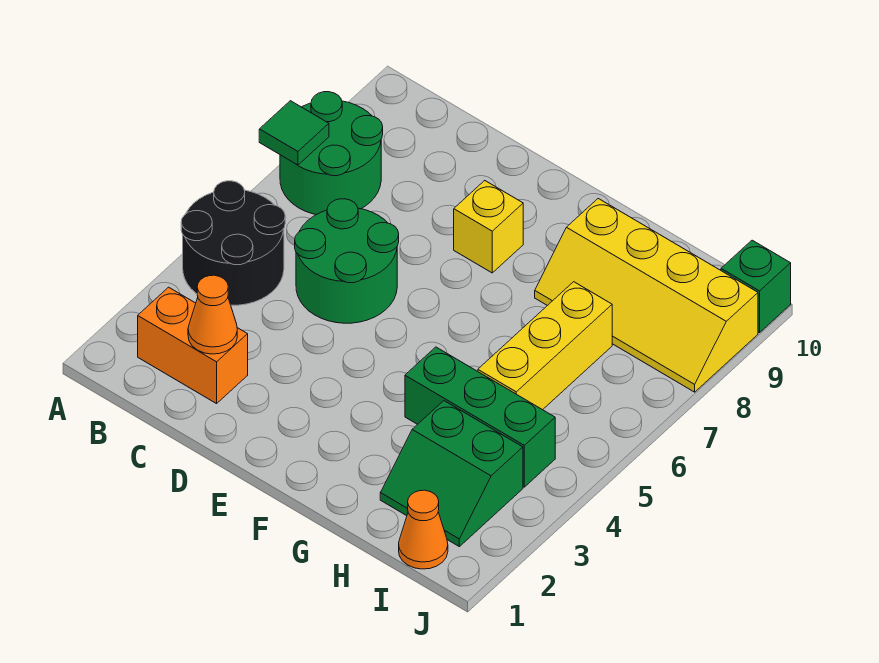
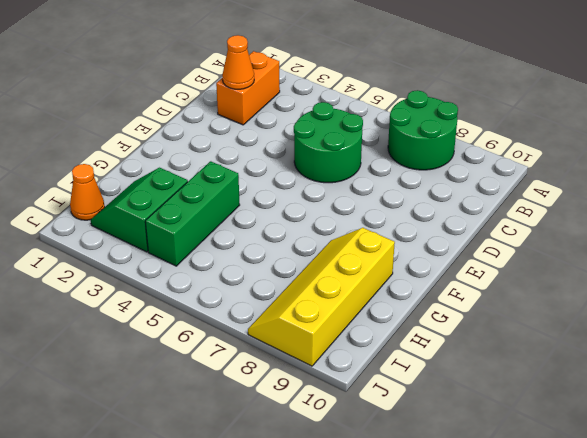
none -> black 2x2 round brick [181,181,285,305]
none -> yellow 1x1 brick [454,181,523,273]
none -> yellow 1x3 brick [478,282,612,410]

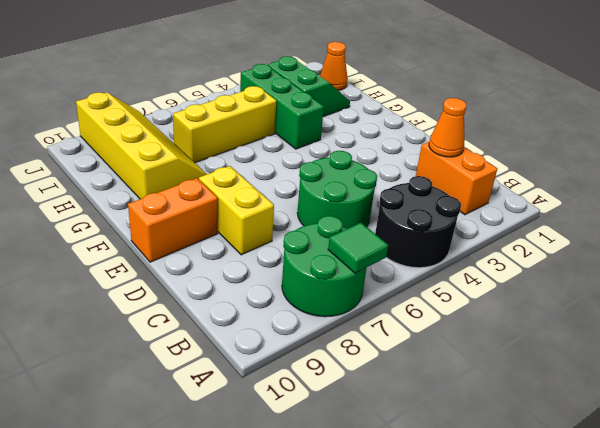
yellow 1x2 brick [199,166,274,255] -> yellow 1x1 brick [454,181,523,273]
orange 1x2 brick [128,178,218,262] -> none
none -> green 1x1 brick [721,240,791,333]

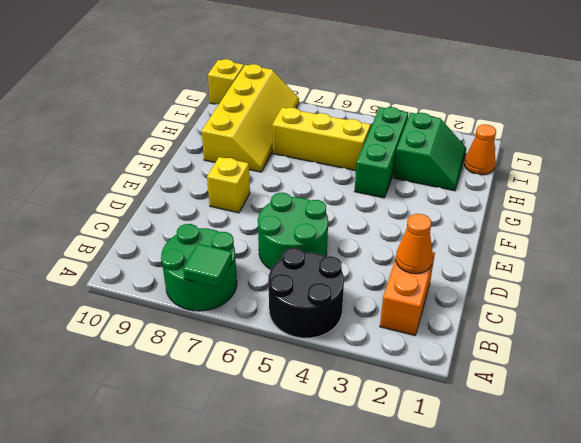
yellow 1x1 brick [208,59,244,104] -> green 1x1 brick [721,240,791,333]

